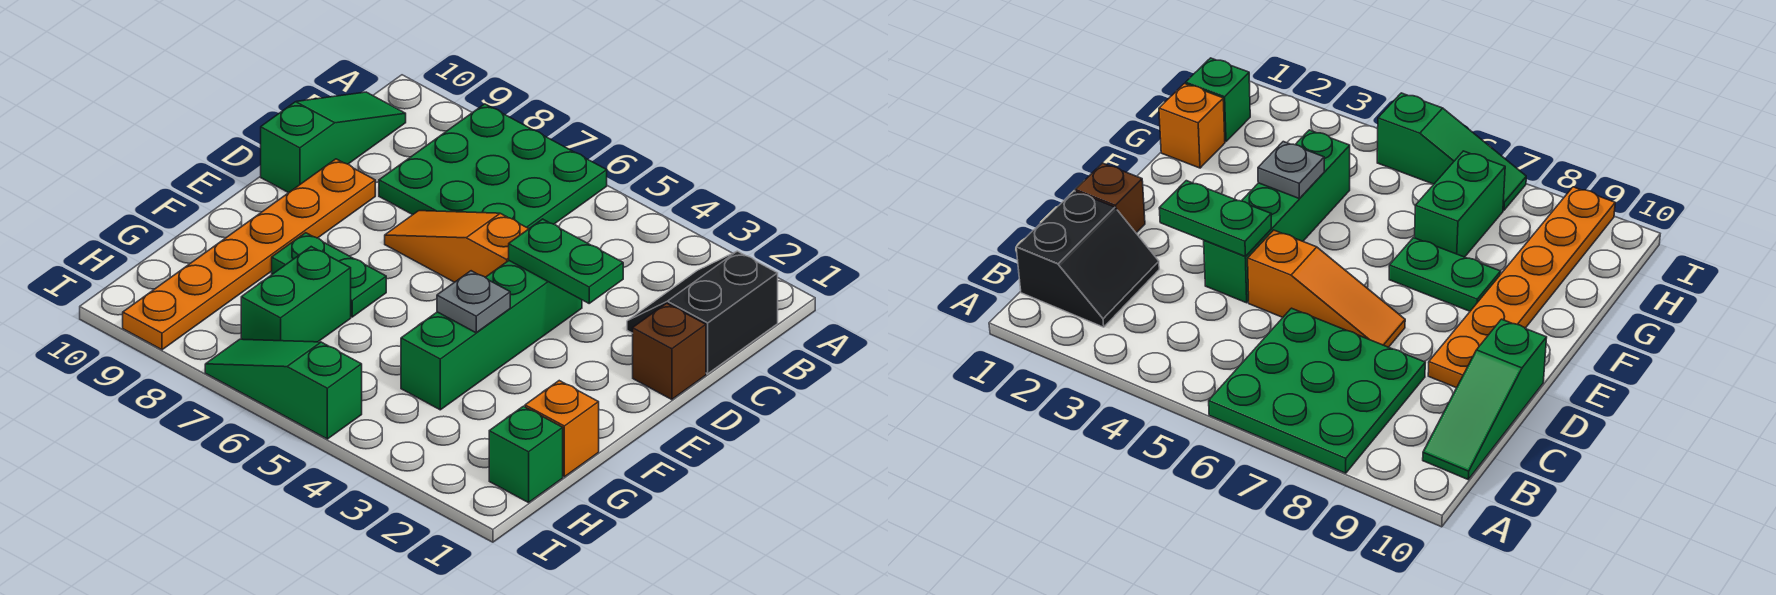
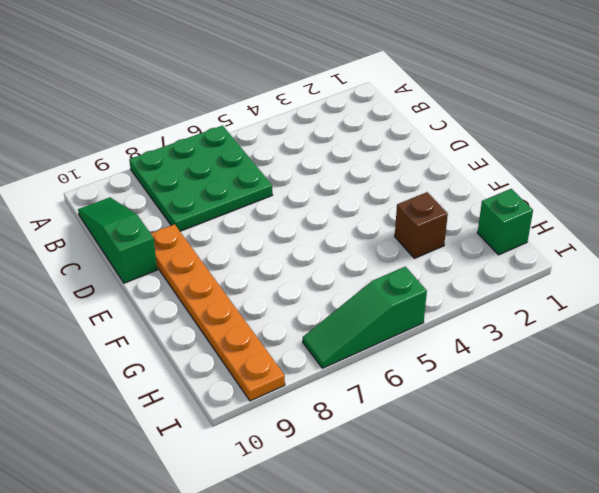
brown 1x1 brick [395,192,448,258] -> brown 1x1 brick moved to [633,303,706,400]
none -> black 2x2 slope [627,251,778,374]
none -> green 1x4 brick [401,261,582,410]
none -> orange 1x3 slope [385,211,528,282]

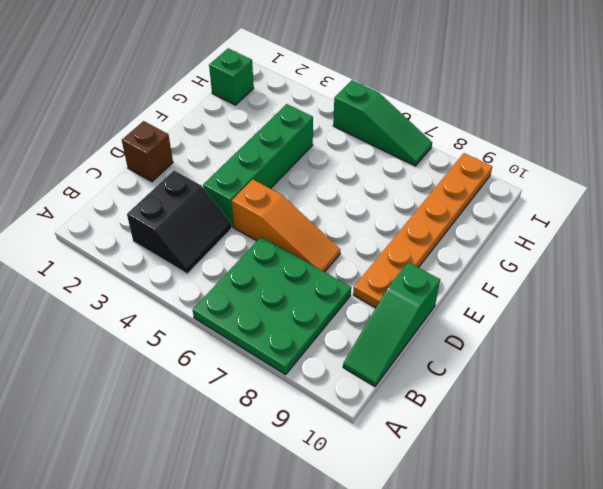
black 2x2 slope [127,171,232,274] -> black 2x2 slope moved to [627,251,778,374]
none -> green 1x2 plate [272,233,386,317]
none -> orange 1x1 brick [525,381,599,477]
none -> green 1x2 brick [241,247,351,342]

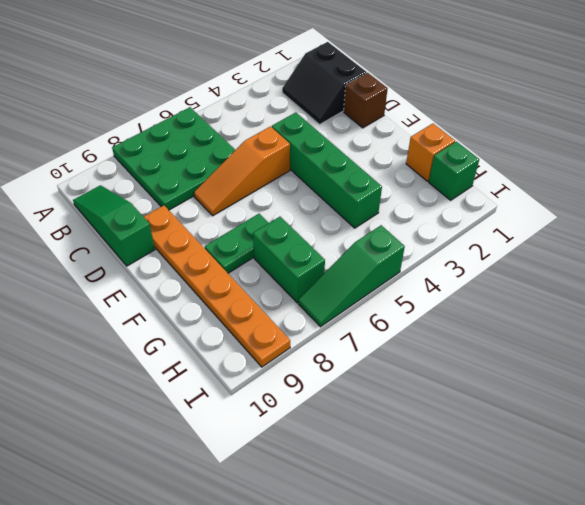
none -> green 1x2 plate [509,219,623,303]
none -> grey 1x1 plate [437,271,510,333]

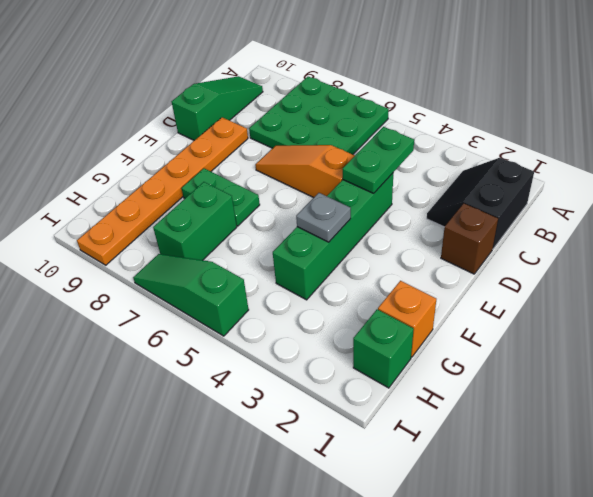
green 1x2 plate [342,127,414,193] -> green 1x2 plate turned to [509,219,623,303]

